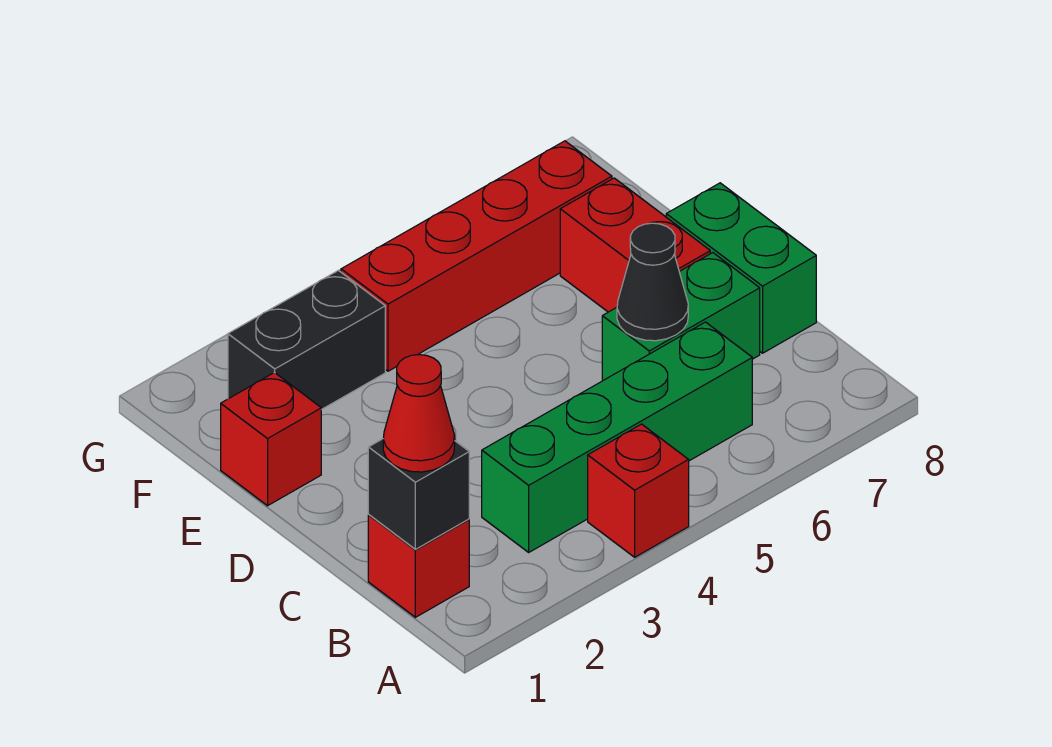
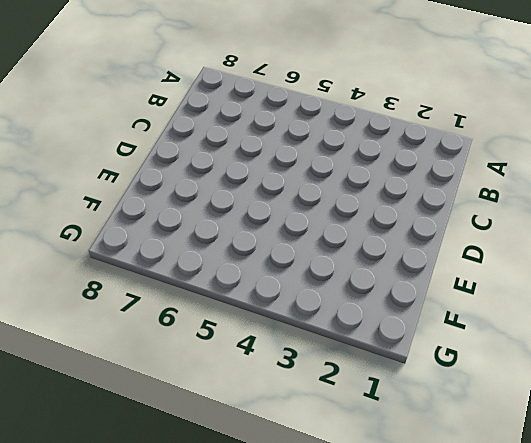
none -> red 1x1 brick [588,424,689,557]
none -> red 1x1 brick [368,515,469,617]
none -> green 1x4 brick [482,322,752,552]

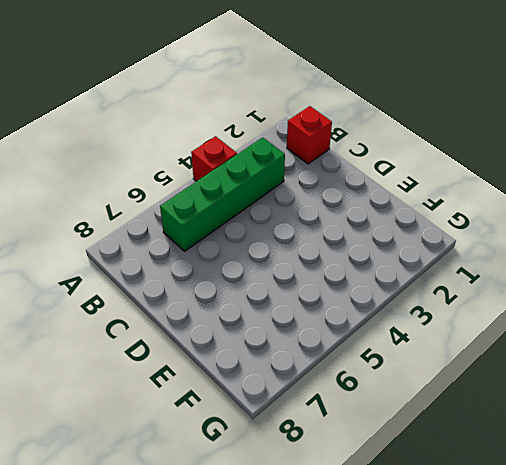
none -> green 1x2 brick [602,253,760,381]
none -> green 1x2 brick [666,183,816,353]
none -> red 1x2 brick [560,178,710,312]

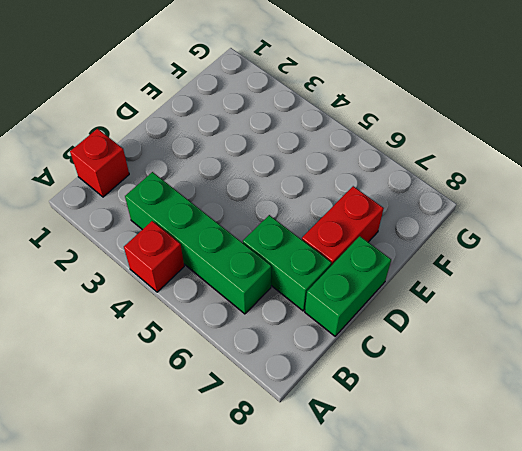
none -> red 1x1 brick [221,372,321,506]
none -> black 1x2 brick [228,270,385,410]
none -> red 1x4 brick [341,141,612,371]

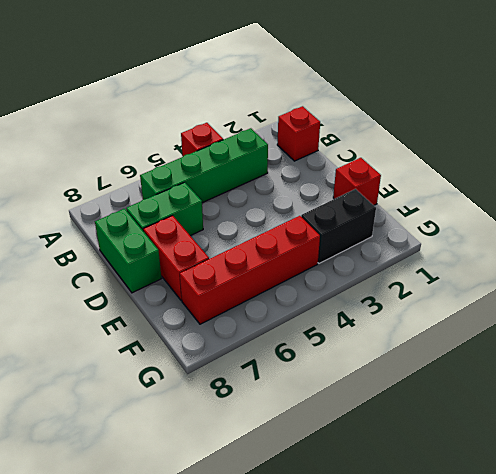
none -> black 1x1 brick [368,439,469,549]
none -> black 1x1 cone [617,223,688,341]
none -> red 1x1 cone [383,355,455,472]

